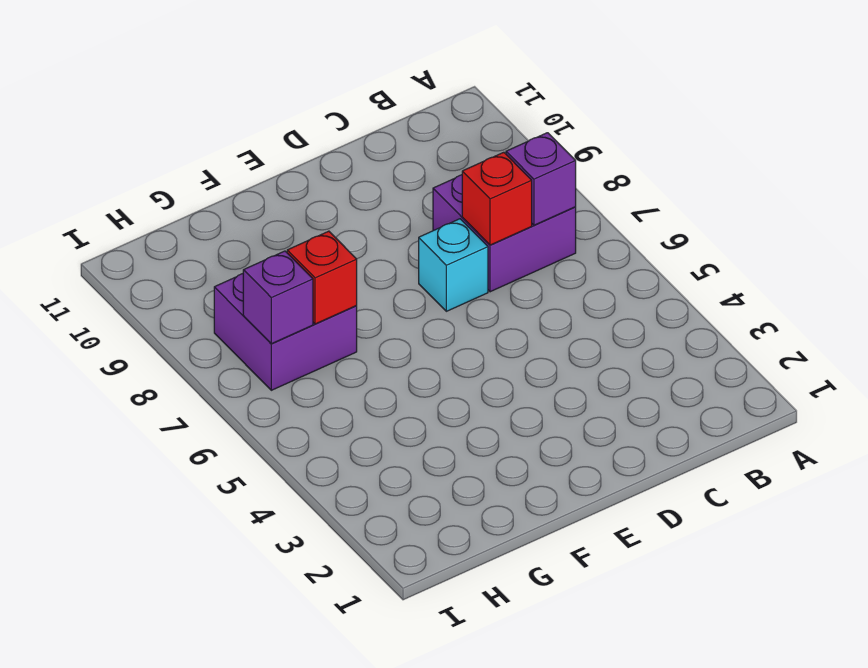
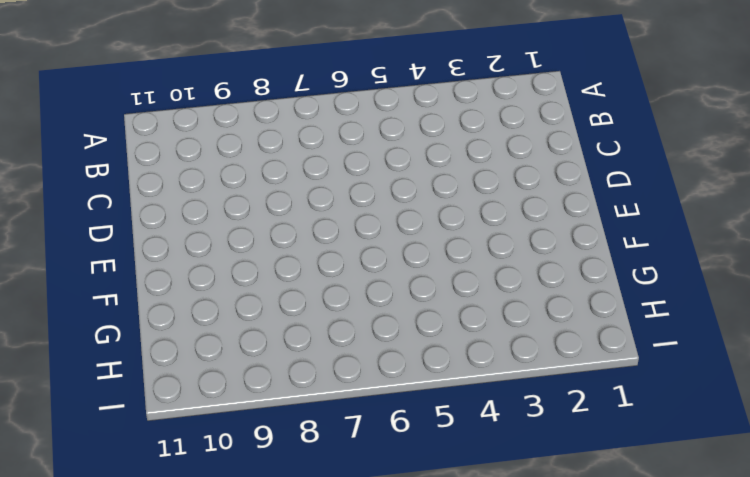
none -> purple 2x2 brick [433,175,576,292]
none -> cyan 1x1 brick [419,219,488,311]

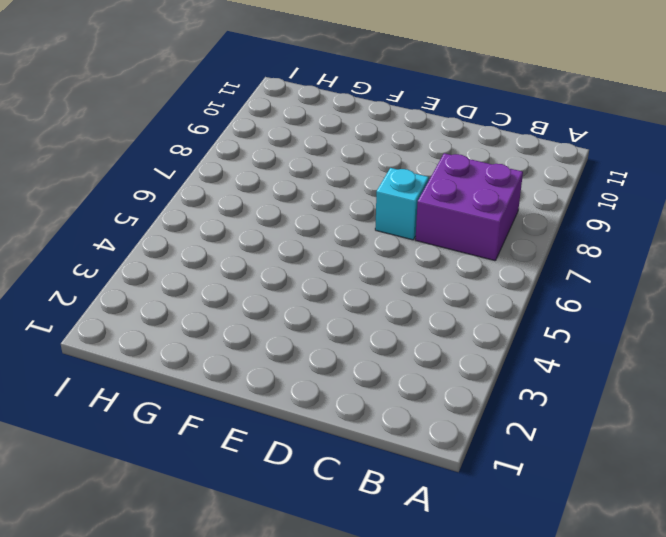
none -> purple 2x2 brick [214,274,357,390]
none -> purple 1x1 brick [506,133,576,225]

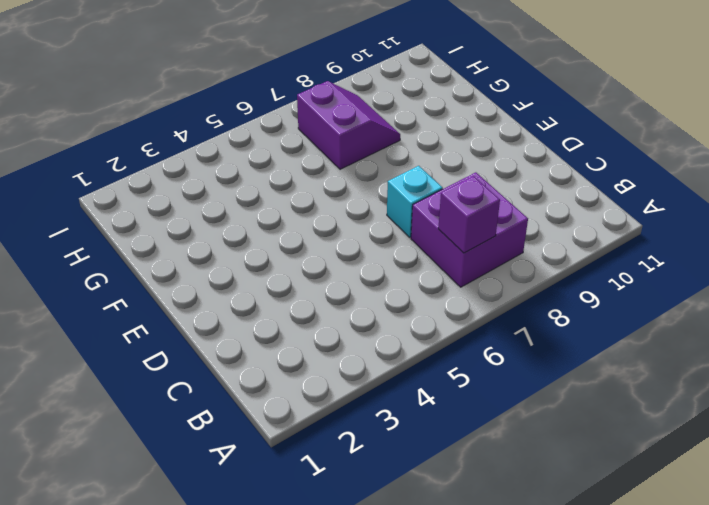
purple 2x2 slope [297,81,400,169] -> purple 2x2 brick [214,274,357,390]
none -> red 1x1 brick [462,152,532,245]
none -> red 1x1 brick [287,231,357,324]

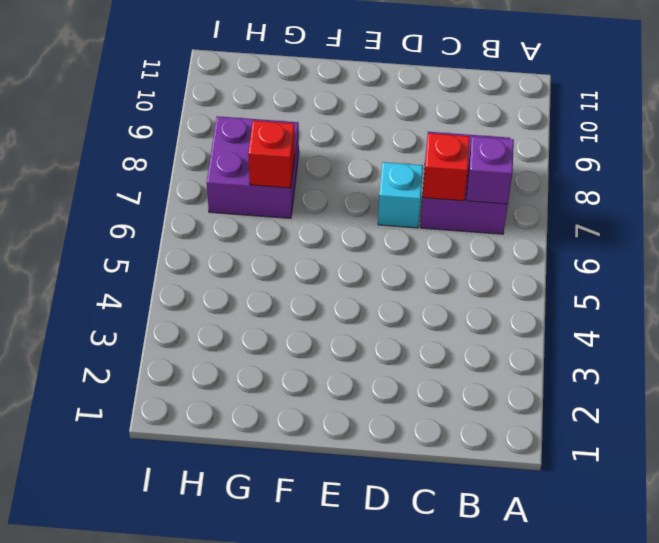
none -> purple 1x1 brick [243,251,313,344]

